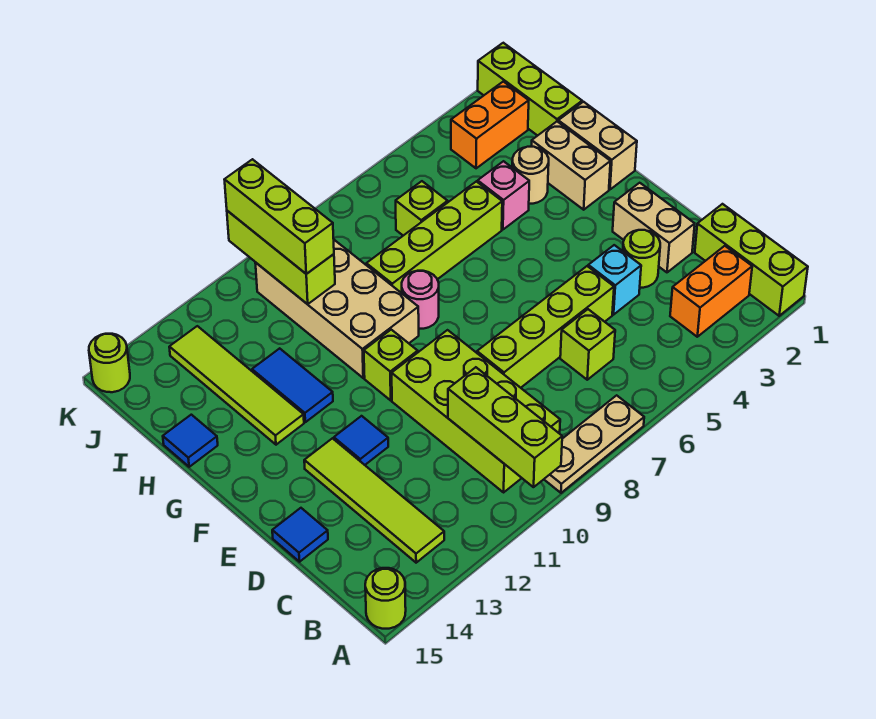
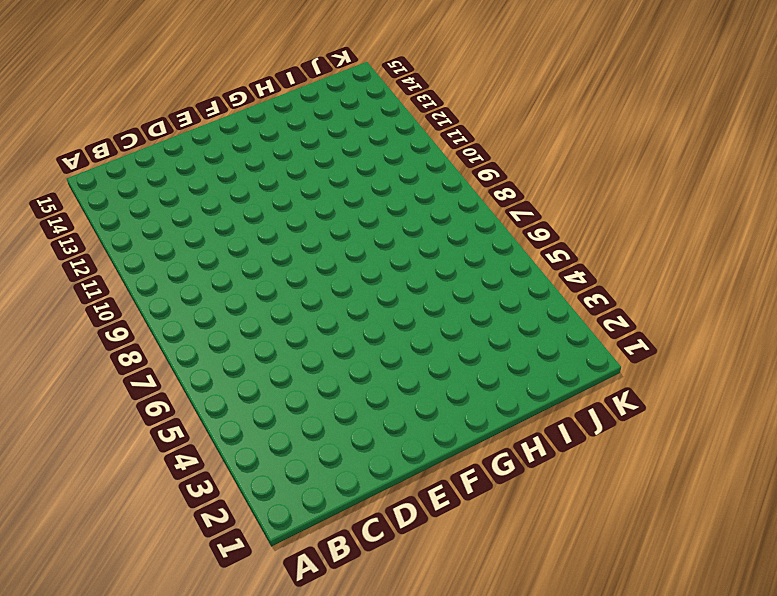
none -> lime 1x3 brick [695,204,808,316]
none -> tan 1x3 plate [544,395,644,493]
none -> lime 1x1 round brick [365,568,406,629]
none -> orange 1x2 brick [670,246,752,337]

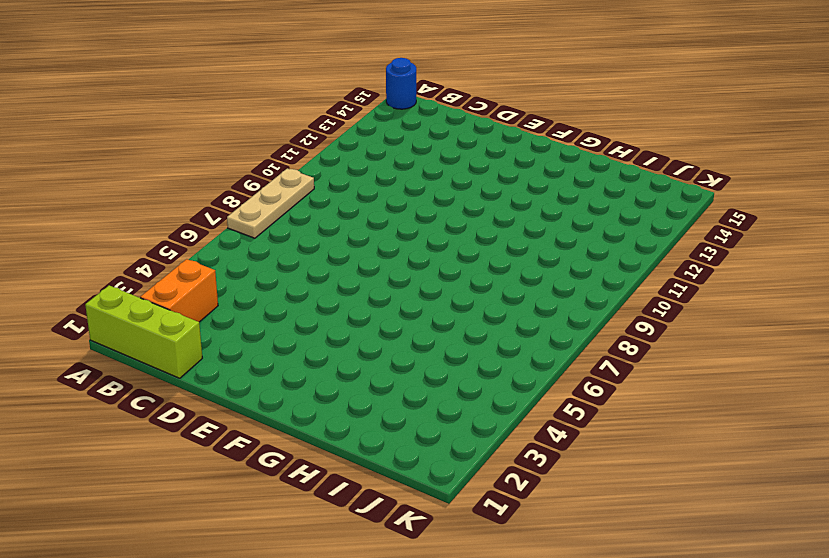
blue 1x1 round brick [386,58,416,109] -> lime 1x1 round brick [365,568,406,629]
none -> lime 2x4 brick [392,330,560,492]
none -> lime 1x4 tile [304,438,444,563]
none -> lime 1x1 brick [560,309,615,380]
none -> tan 1x2 brick [613,183,695,272]

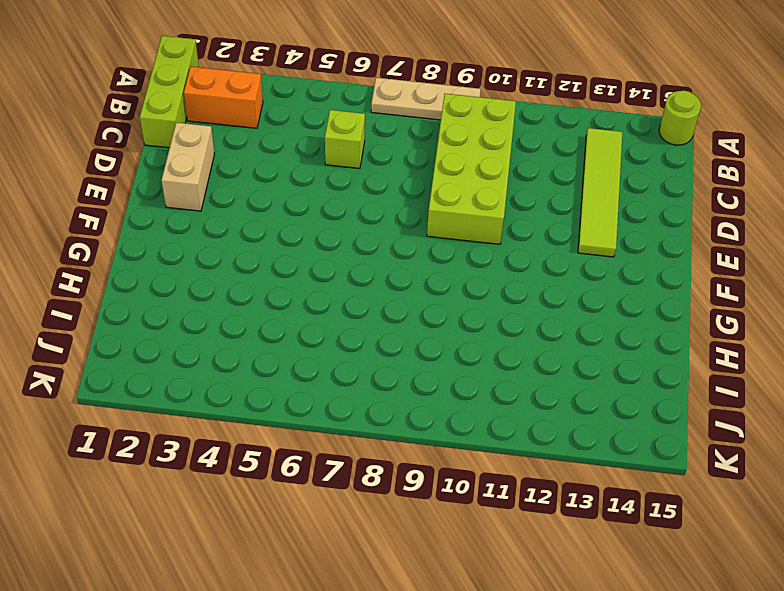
none -> lime 1x1 round brick [623,230,660,288]
none -> cyan 1x1 brick [588,245,641,315]
none -> lime 1x4 brick [477,266,614,388]
none -> blue 1x1 tile [272,508,328,562]

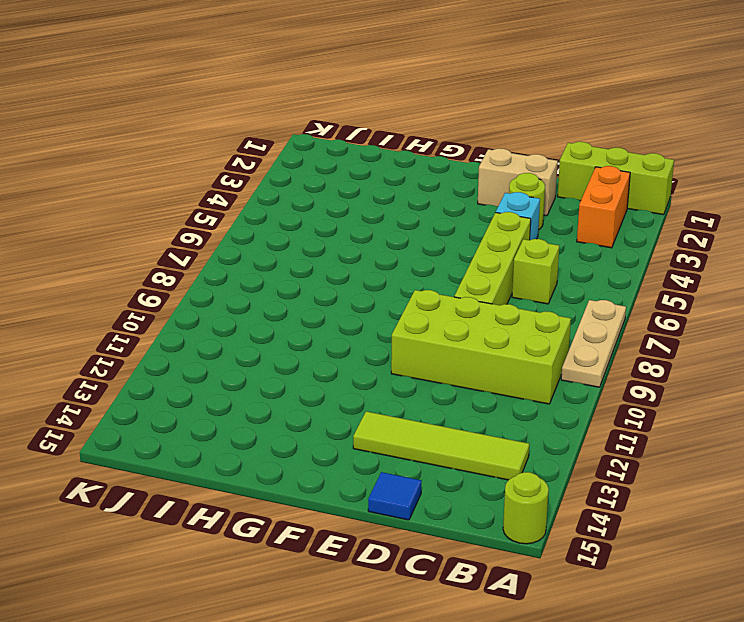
none -> blue 1x1 tile [334,416,388,465]
none -> lime 1x1 brick [364,330,418,400]
none -> tan 1x2 brick [558,102,637,189]
none -> tan 1x2 brick [532,122,611,210]

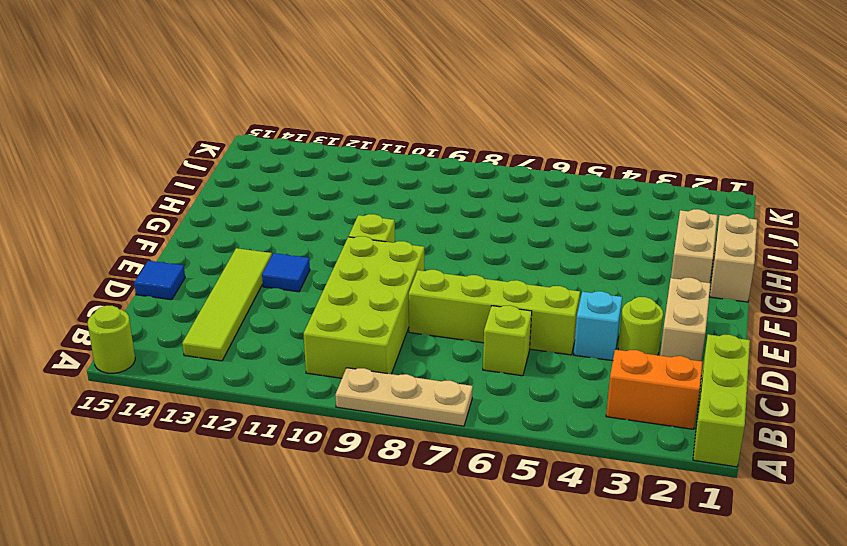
none -> pink 1x1 round brick [402,271,439,329]
none -> tan 2x4 brick [255,240,419,378]
none -> blue 1x2 tile [252,348,333,422]
none -> lime 1x4 tile [169,326,304,445]

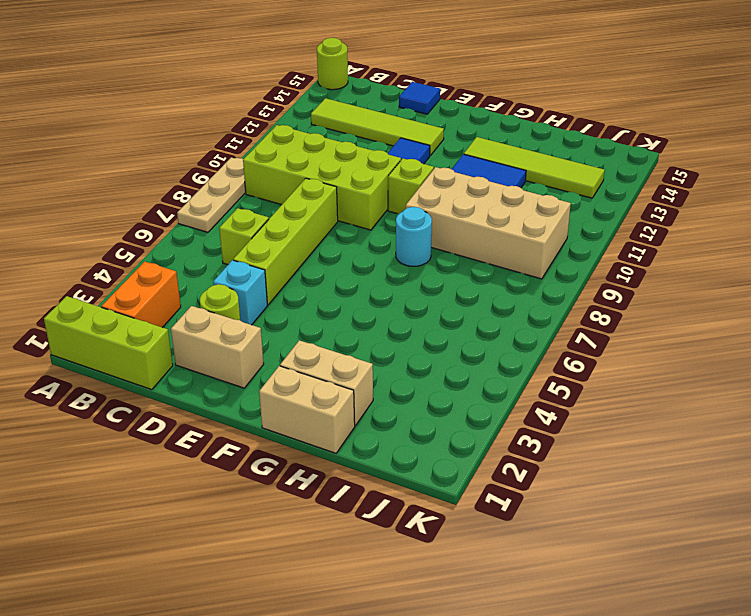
cyan 1x1 round brick [396,207,432,266] -> pink 1x1 round brick [402,271,439,329]
none -> tan 1x1 round brick [512,147,549,204]
none -> pink 1x1 brick [478,161,529,230]
none -> lime 1x4 brick [366,181,502,293]
none -> blue 1x1 tile [163,415,218,467]

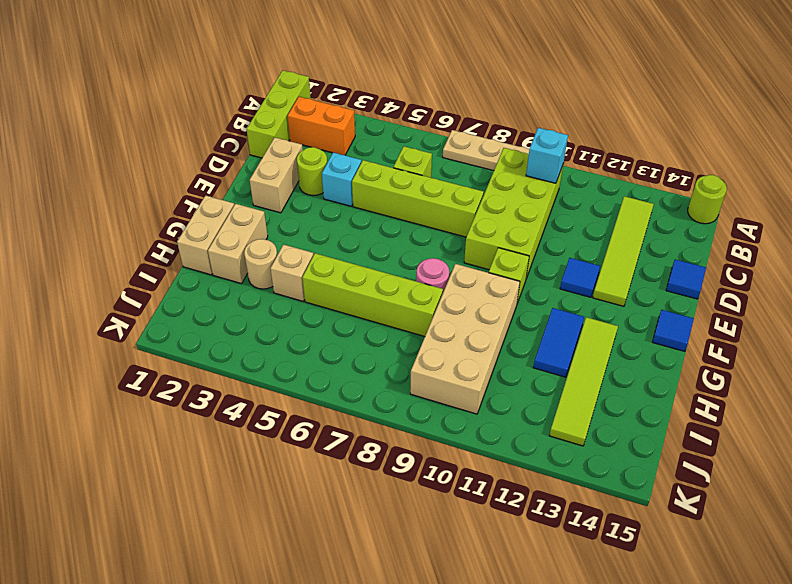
cyan 1x1 brick [526,128,568,183] -> lime 1x3 brick [448,367,562,487]
blue 1x1 tile [652,310,694,351] -> blue 1x1 tile moved to [163,415,218,467]
tan 1x1 brick [271,245,314,301] -> pink 1x1 brick [478,161,529,230]
none -> lime 1x3 brick [478,43,582,136]
none -> lime 1x1 brick [396,181,448,236]
none -> orange 1x2 brick [451,81,529,168]
none -> lime 1x1 round brick [89,334,130,392]

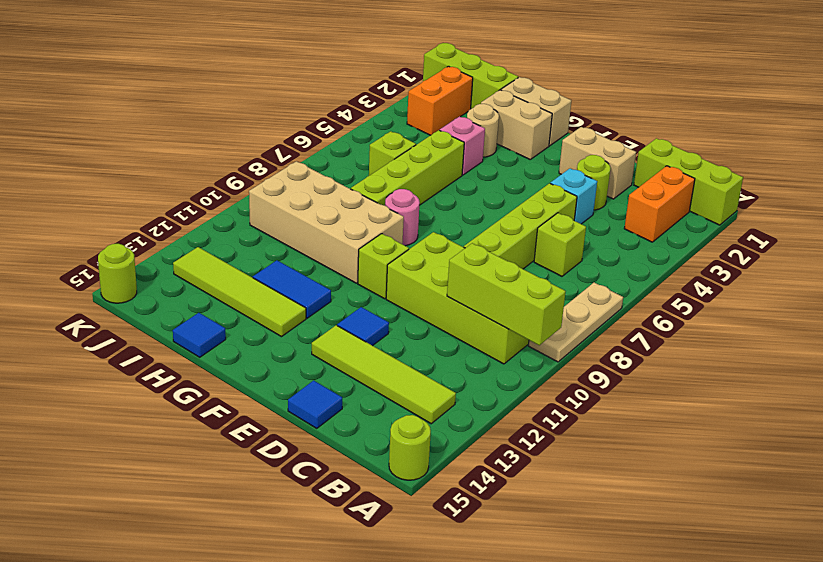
none -> lime 1x3 brick [227,211,335,304]
none -> lime 1x3 brick [224,159,334,274]

